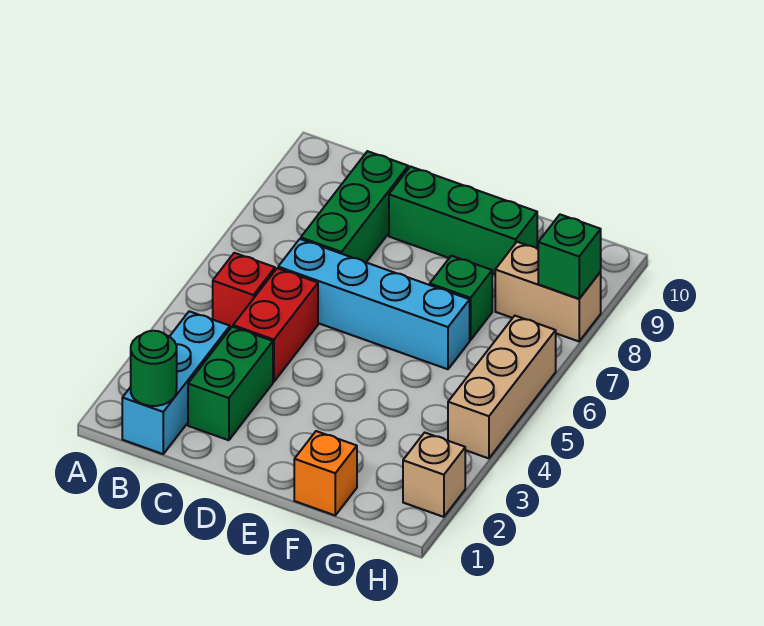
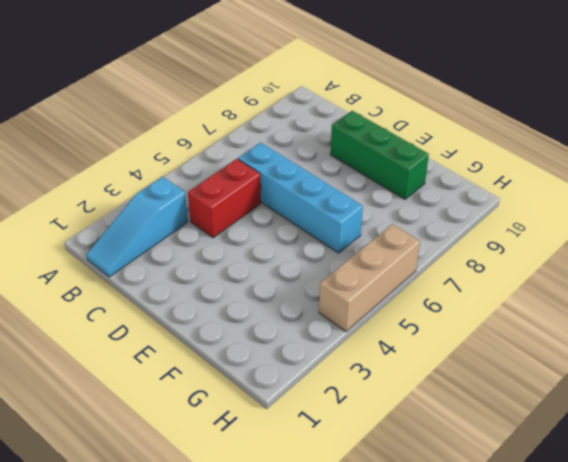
cyan 1x3 slope [86,177,188,277] -> cyan 1x3 brick [122,311,230,454]
none -> red 1x1 brick [213,253,275,328]
none -> green 1x2 brick [188,327,273,440]
none -> green 1x3 brick [301,151,408,262]

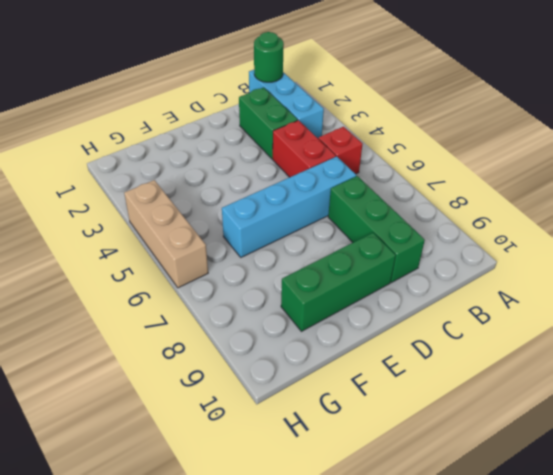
none -> orange 1x1 brick [294,431,357,515]
none -> green 1x1 brick [430,256,492,340]
none -> tan 1x2 brick [495,242,601,341]

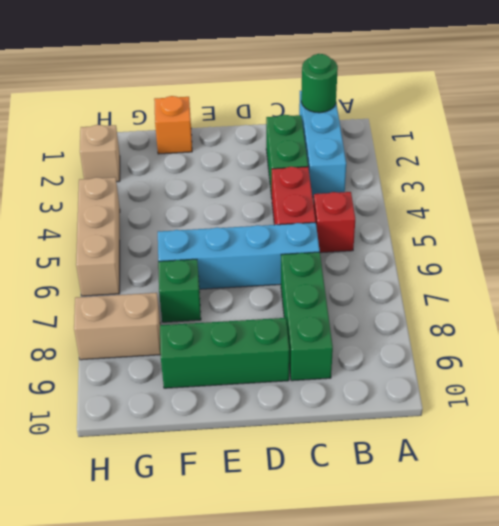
none -> green 1x1 brick [538,214,601,299]

